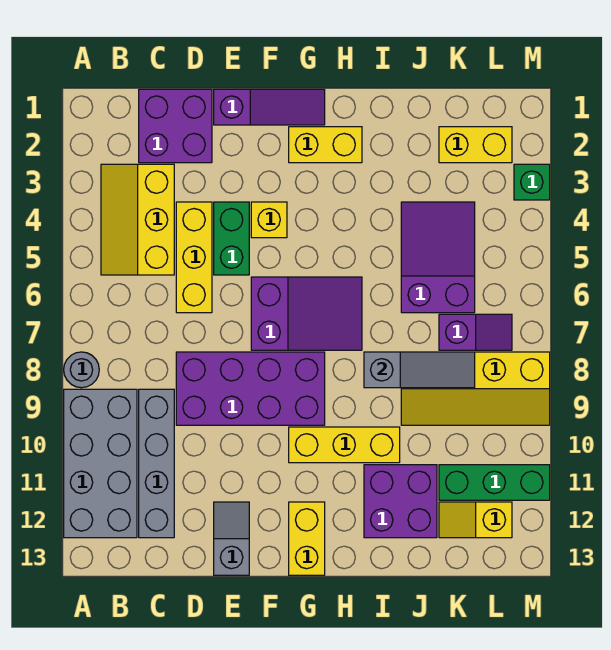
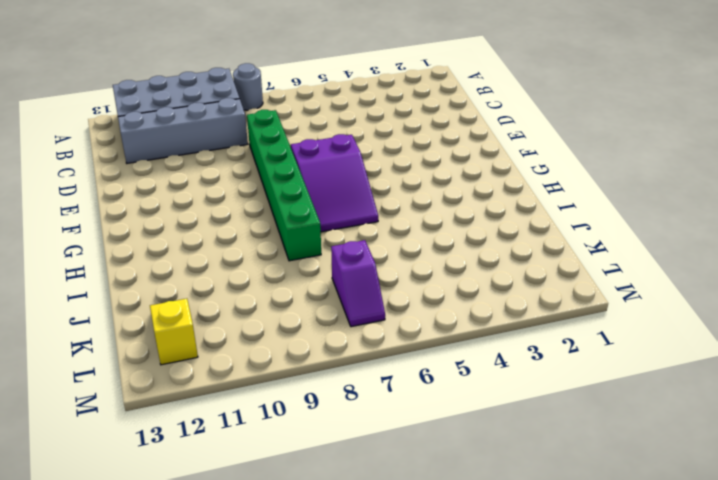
green 1x6 brick [247,110,321,261] -> purple 2x4 brick [176,352,325,425]
none -> yellow 2x3 slope [101,164,174,275]
none -> purple 2x2 brick [139,89,212,163]
none -> yellow 1x3 brick [176,202,212,313]

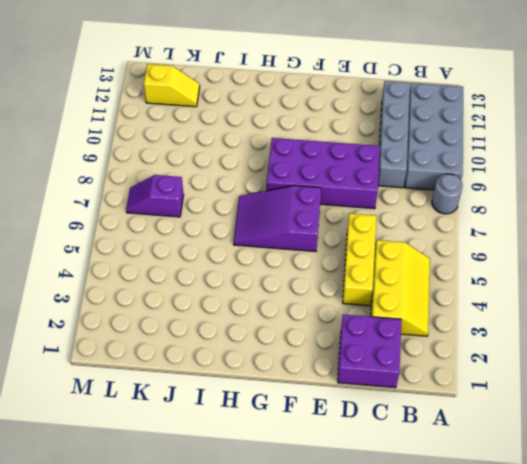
none -> purple 1x3 slope [214,89,325,125]
none -> green 1x2 brick [214,202,249,275]
none -> grey 1x2 slope [214,502,249,575]

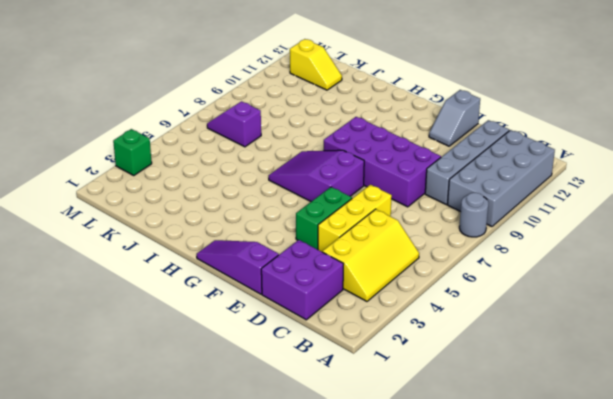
none -> yellow 1x1 brick [251,202,287,238]
none -> yellow 1x2 brick [289,127,362,163]
none -> yellow 1x3 brick [289,427,400,463]

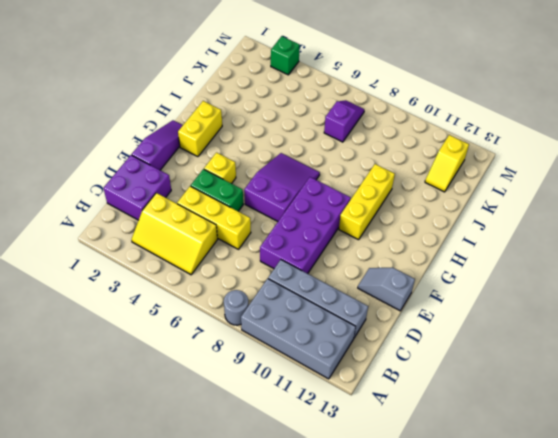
none -> yellow 1x2 brick [289,502,325,575]
none -> purple 2x2 brick [364,465,437,538]
none -> purple 2x3 slope [401,202,475,313]

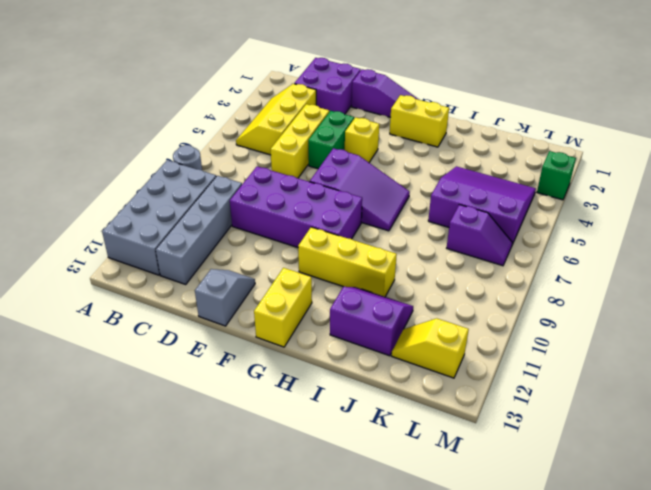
purple 2x2 slope [330,287,413,356] -> purple 2x2 brick [364,465,437,538]
purple 3x3 slope [428,166,536,244] -> purple 2x3 slope [401,202,475,313]
none -> yellow 2x4 slope [401,352,550,425]
none -> yellow 1x2 brick [439,127,512,163]
none -> green 1x3 brick [439,465,550,500]

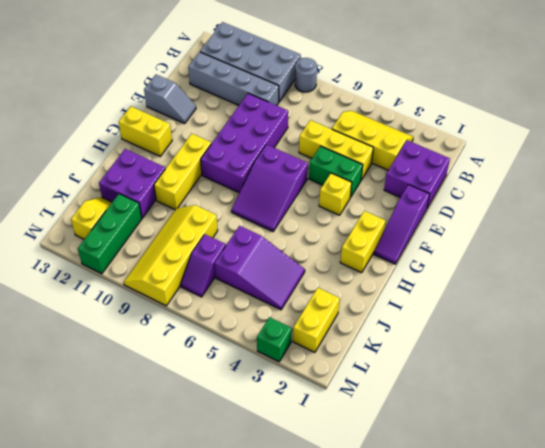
none -> grey 1x3 slope [364,352,475,388]

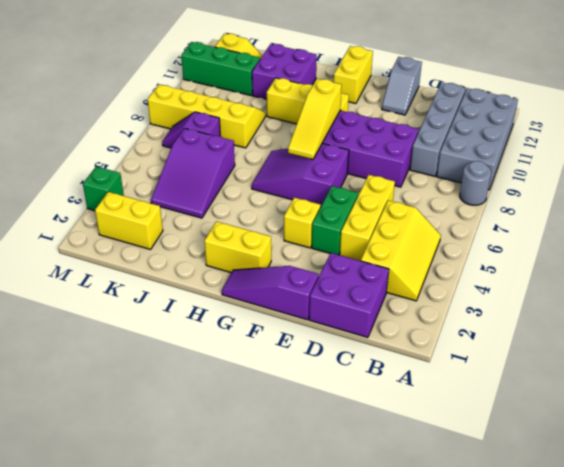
yellow 1x3 slope [288,79,342,159] -> none
none -> grey 1x3 slope [364,352,475,388]

